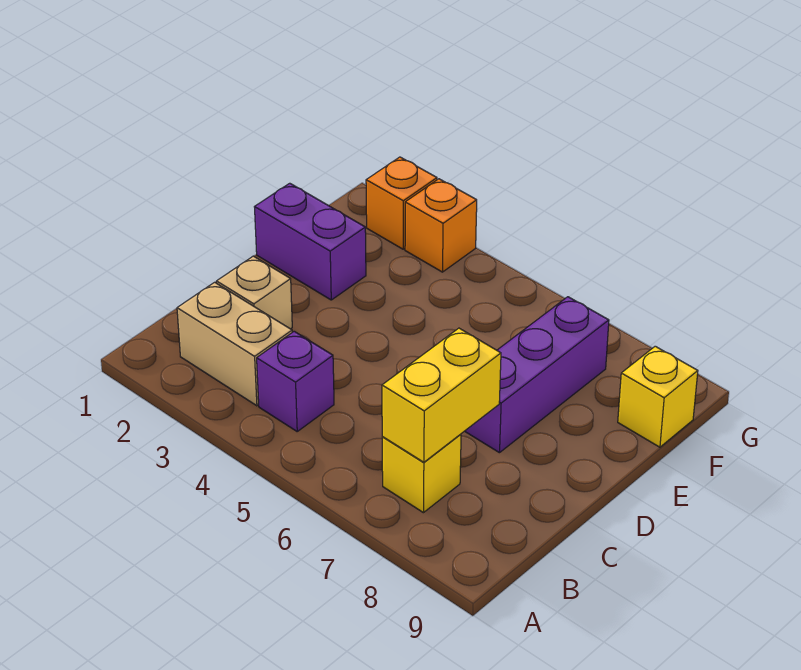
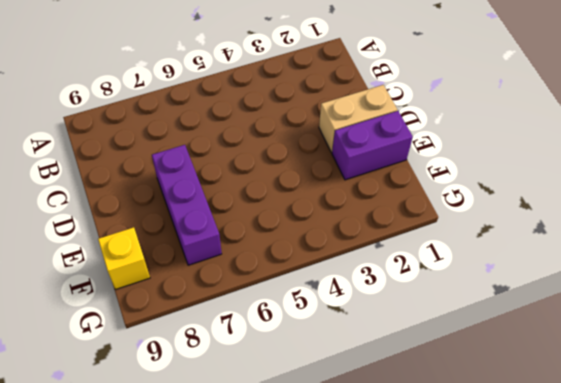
tan 1x2 brick [319,85,397,153] -> tan 1x2 brick moved to [177,282,292,406]
none -> purple 1x1 brick [257,331,334,431]
none -> yellow 1x1 brick [382,434,461,513]

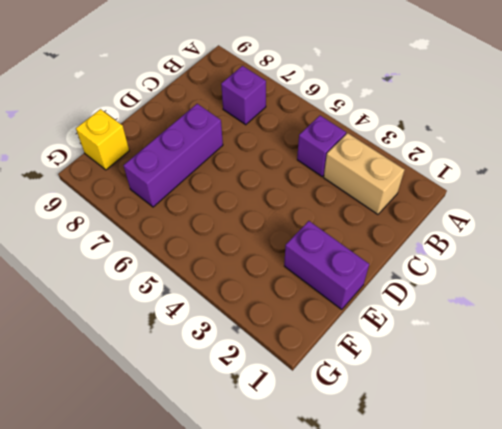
purple 1x1 brick [221,66,266,125] -> yellow 1x1 brick [382,434,461,513]
none -> tan 1x1 brick [217,256,292,329]
none -> orange 1x1 brick [366,157,437,249]

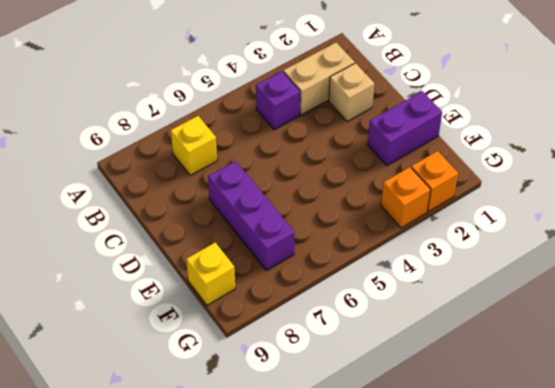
none -> yellow 1x2 brick [382,328,501,462]

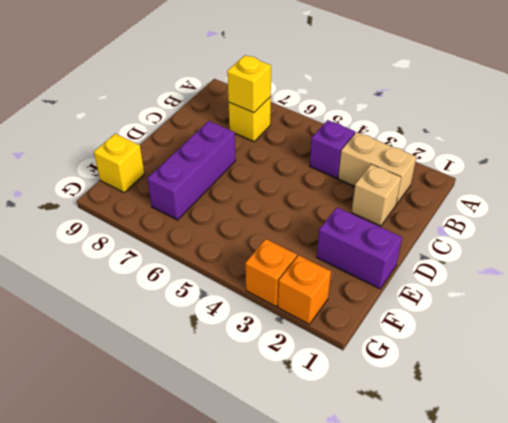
yellow 1x1 brick [227,55,271,113] -> yellow 1x2 brick [382,328,501,462]

